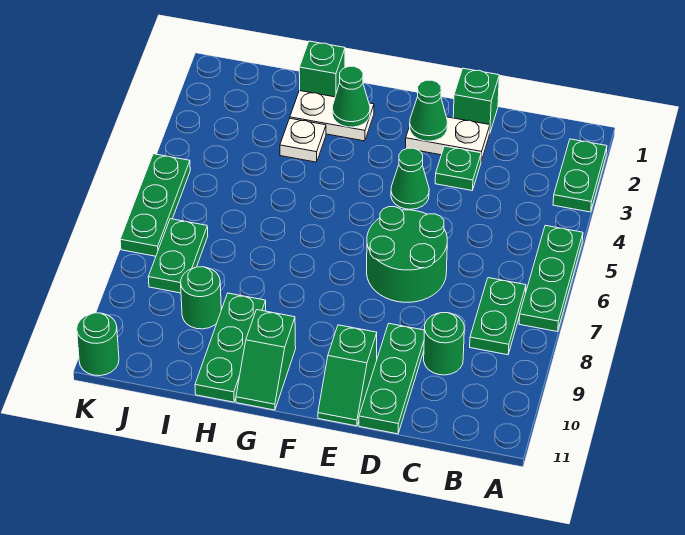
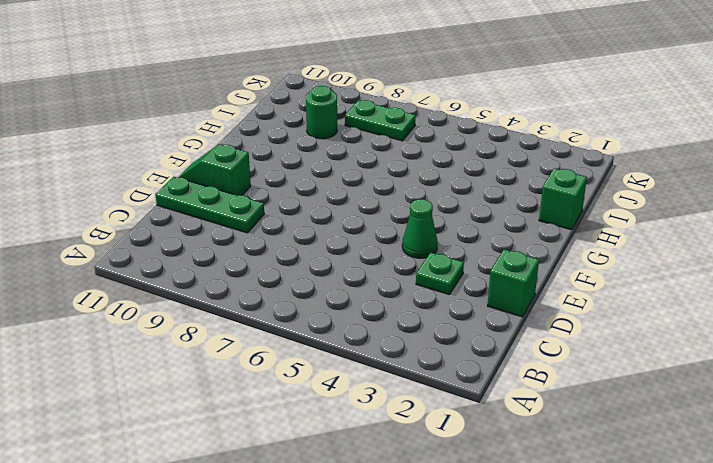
none -> green 1x2 plate [553,139,607,212]
none -> green 1x3 plate [519,225,583,332]
none -> green 1x2 plate [470,278,526,355]

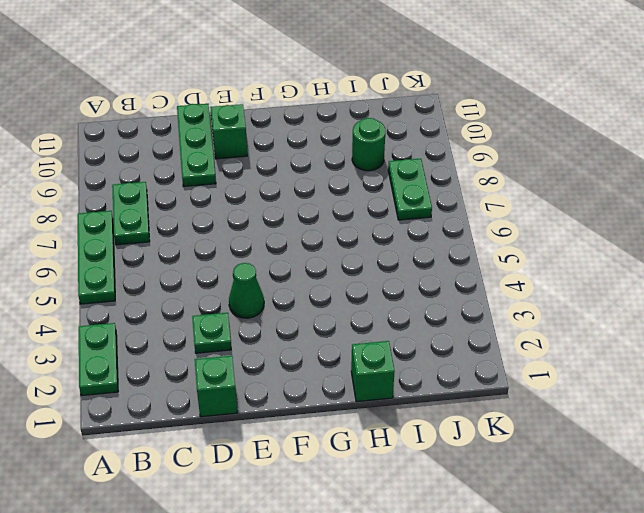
none -> green 1x1 round brick [424,313,464,375]
none -> white 1x2 plate [406,117,490,161]
none -> green 2x2 round brick [367,207,447,302]

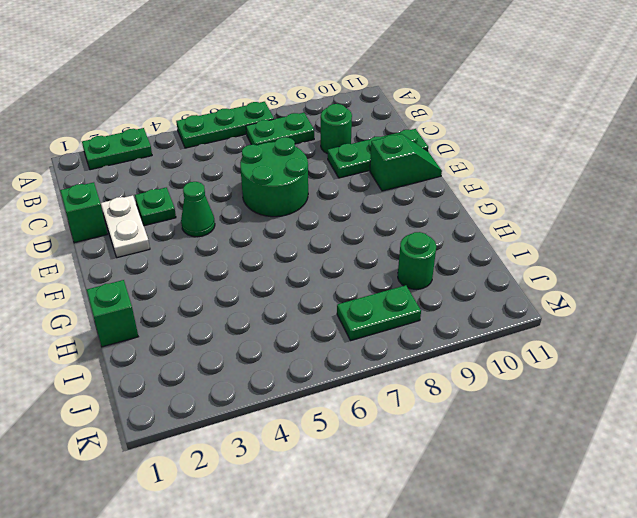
none -> white 1x2 plate [290,91,374,141]
none -> green 1x2 slope [236,310,296,410]
none -> white 1x1 plate [280,118,326,162]

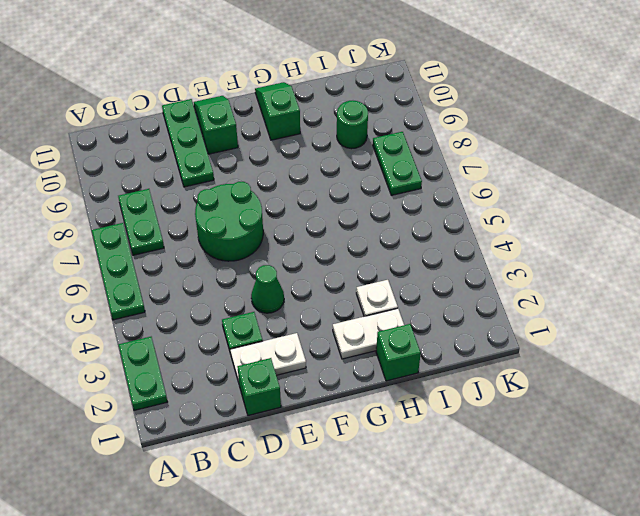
none -> green 1x1 round brick [424,313,464,375]
none -> green 1x3 plate [195,293,266,402]
none -> green 1x3 plate [120,154,190,256]

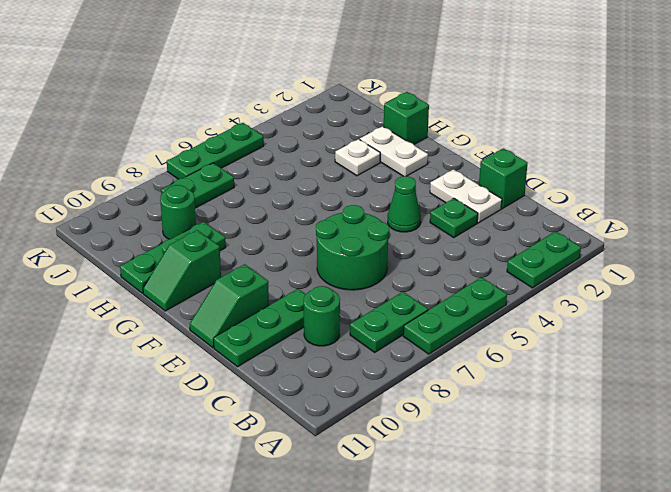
none -> green 1x1 round brick [77,313,119,376]
none -> green 1x1 cone [410,80,448,141]
none -> green 1x1 cone [332,66,370,127]

